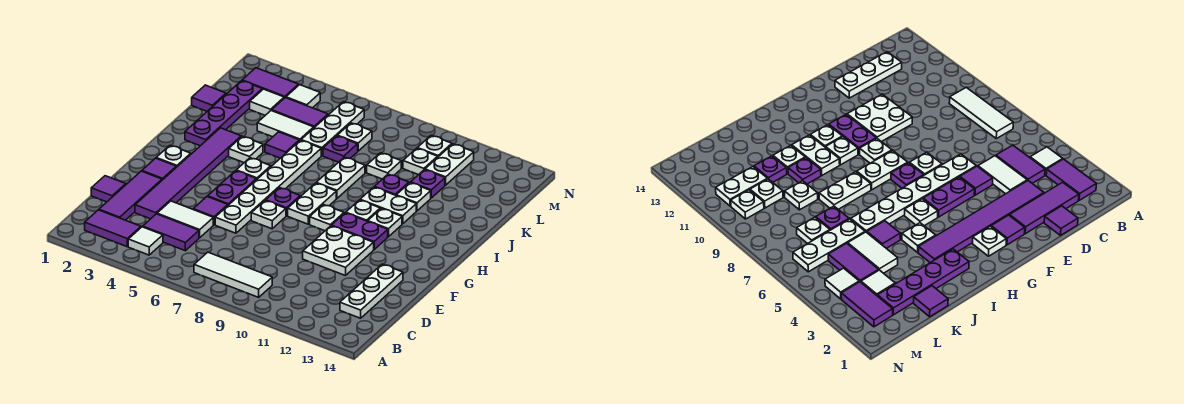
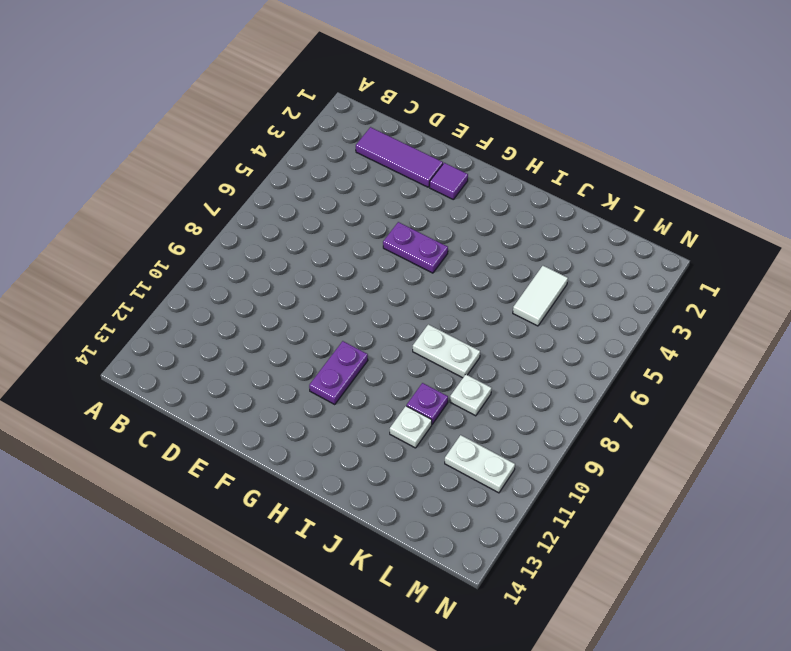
none -> purple 1x2 tile [85,210,141,247]
none -> white 1x1 tile [128,227,163,255]
none -> white 1x3 tile [194,252,272,297]
none -> purple 1x2 tile [143,214,199,251]

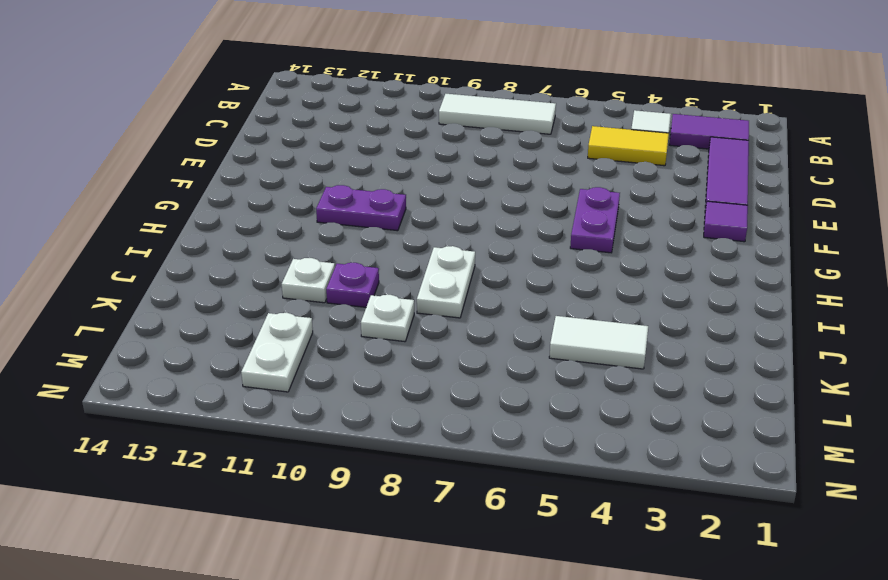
yellow 1x2 tile [588,126,669,166] -> purple 1x2 tile [143,214,199,251]
none -> white 1x3 plate [340,264,403,318]
none -> purple 1x1 tile [91,176,126,202]
none -> purple 1x6 tile [135,128,241,219]
none -> white 1x2 tile [157,201,213,238]

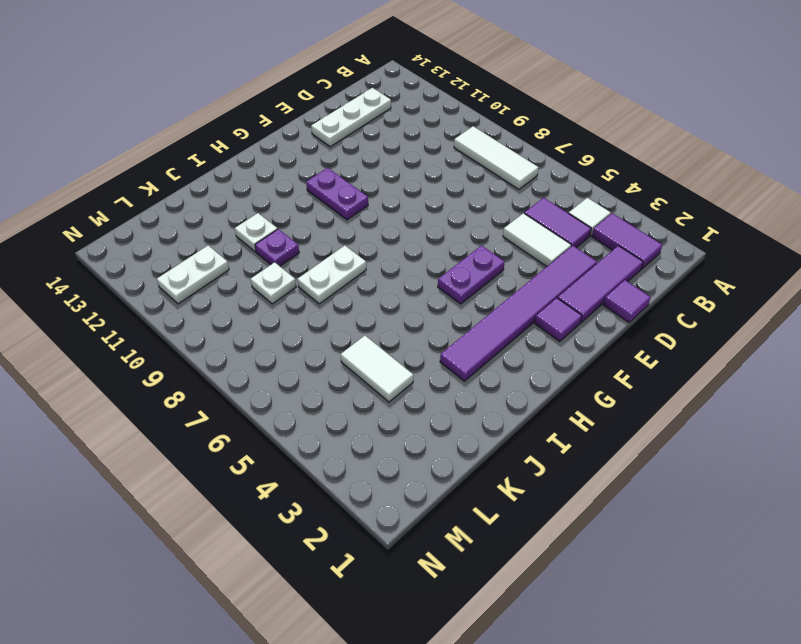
none -> purple 1x1 tile [193,197,228,225]
none -> white 1x6 plate [215,140,321,233]
none -> white 2x2 plate [303,226,374,276]
none -> white 1x1 plate [251,200,286,229]

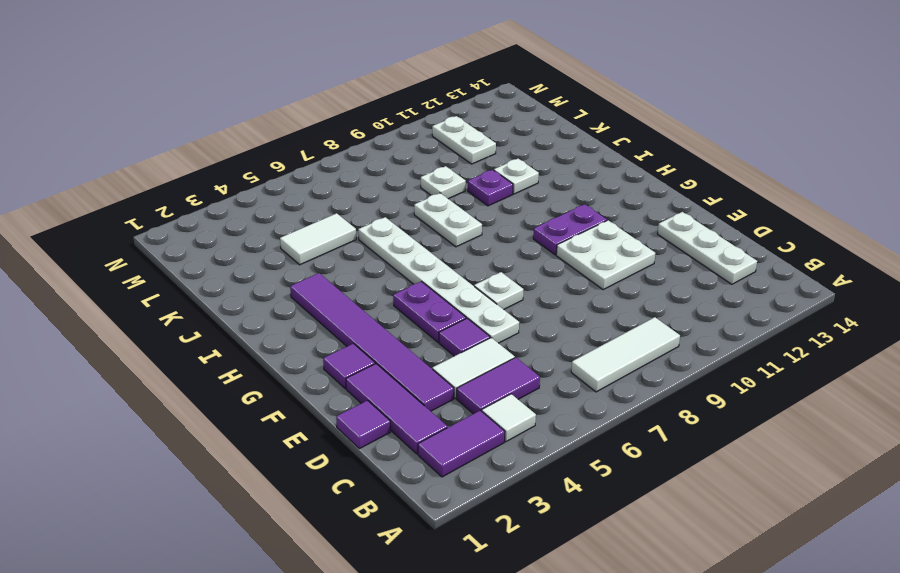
none -> white 1x1 plate [156,145,191,167]
none -> purple 1x1 plate [266,188,300,216]
none -> white 1x2 plate [288,183,336,224]
none -> white 1x1 plate [310,205,344,231]

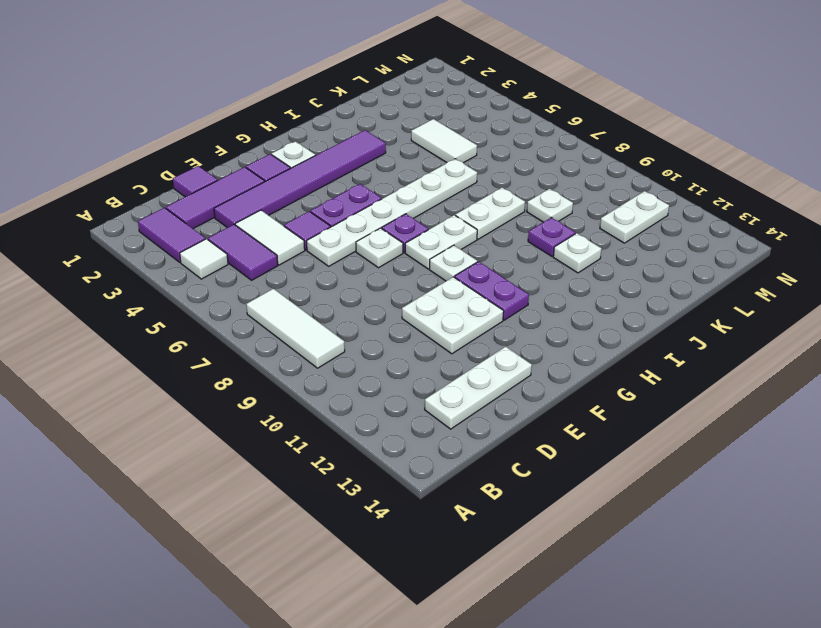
none -> white 1x1 plate [236,158,271,180]
none -> white 1x1 plate [346,200,380,221]
none -> white 1x1 plate [368,209,402,237]
none -> purple 1x4 plate [185,81,262,146]

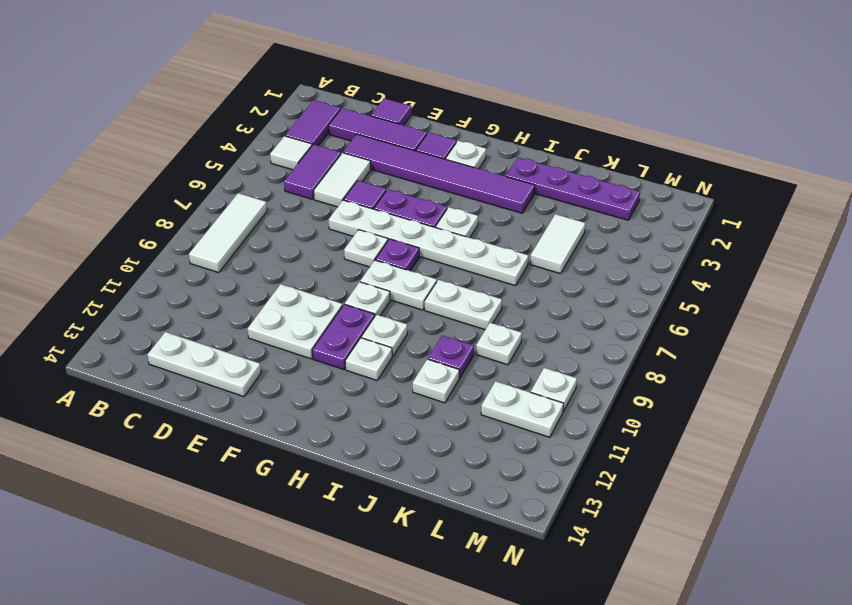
none -> white 1x1 plate [229,136,263,163]
none -> white 1x2 plate [360,187,416,224]
none -> purple 1x1 tile [265,132,299,158]
none -> purple 1x1 tile [192,85,226,111]

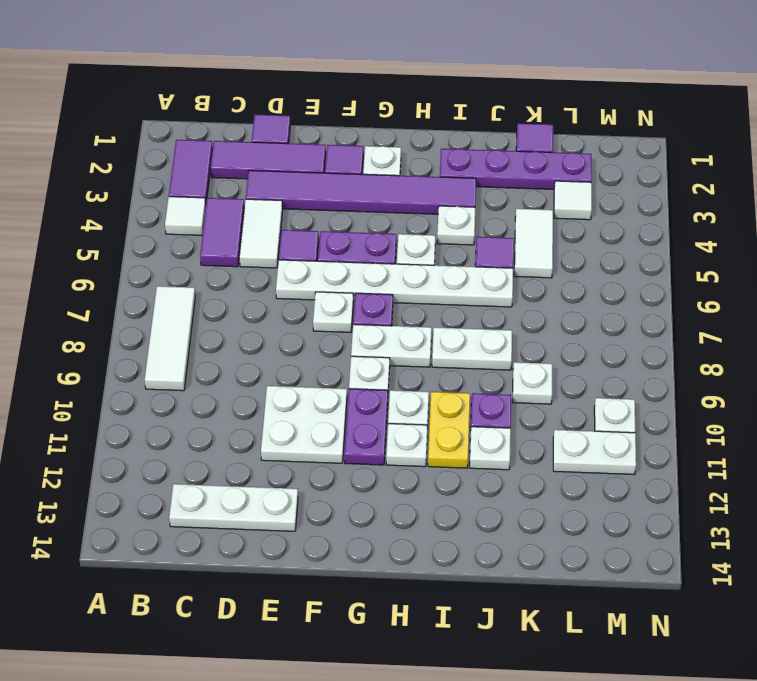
yellow 1x2 plate [428,392,470,468] -> white 1x2 plate [360,187,416,224]
none -> white 1x3 plate [301,102,364,156]
none -> purple 1x1 plate [323,136,358,162]
none -> purple 1x1 plate [411,170,445,198]
none -> purple 1x2 tile [272,98,328,128]

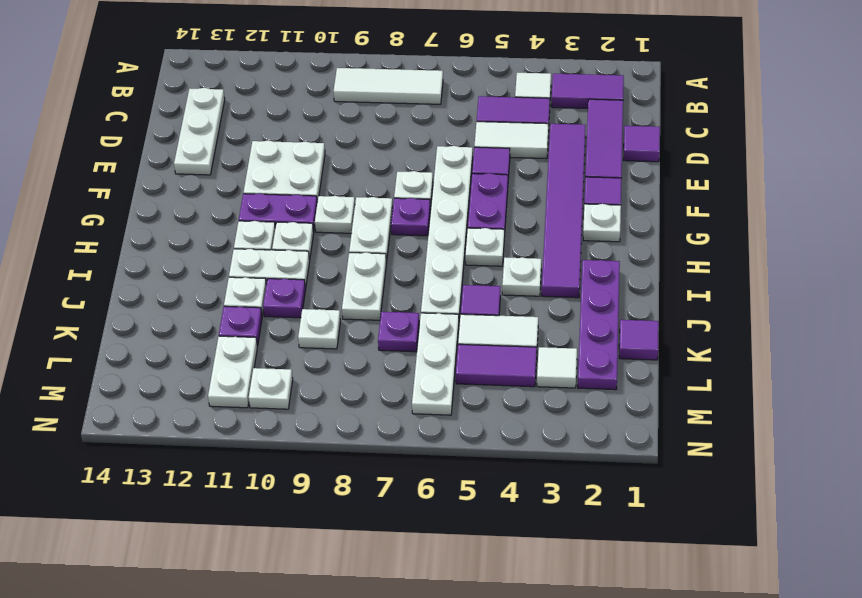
none -> white 1x1 plate [337,123,372,151]
none -> white 1x1 plate [403,148,438,175]
none -> purple 1x2 tile [242,68,299,98]
none -> white 1x1 tile [286,85,320,108]

